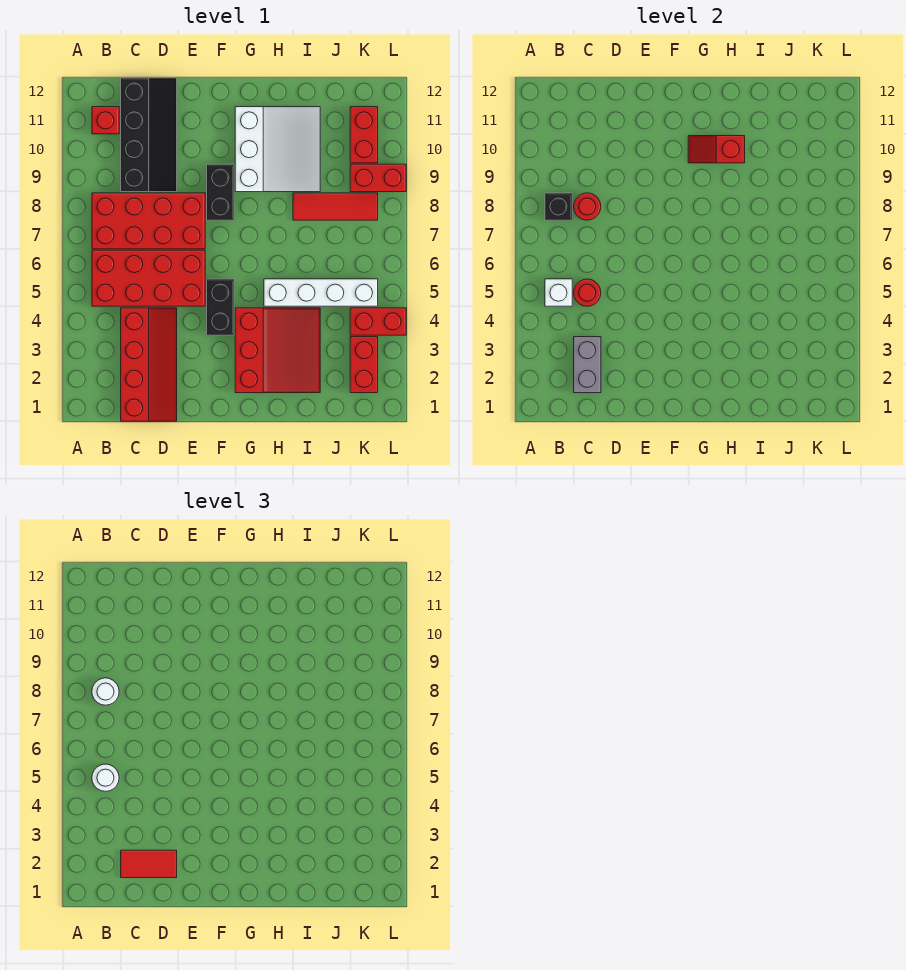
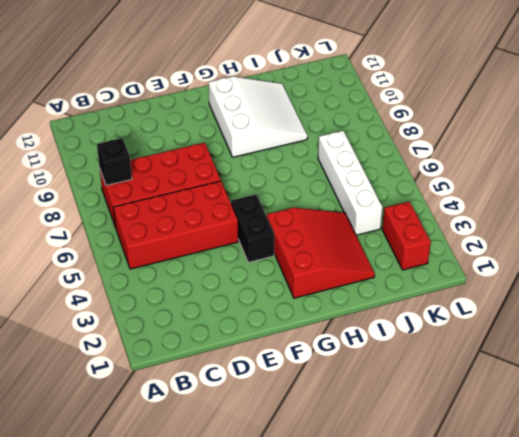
white 1x4 brick [318,131,382,235] -> white 1x4 brick turned to [264,279,378,306]
none -> red 1x1 brick [92,107,119,134]
none -> red 2x4 slope [121,308,177,421]
none -> black 2x4 slope [121,78,177,192]

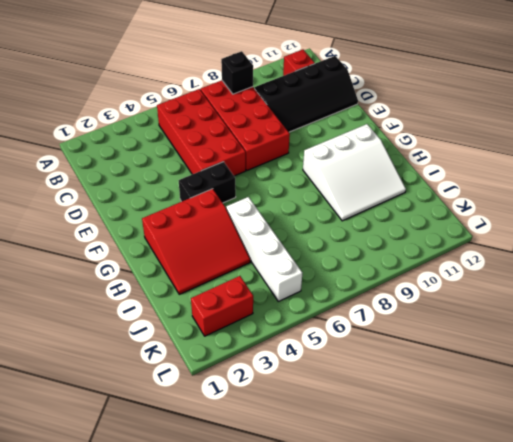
none -> red 2x4 slope [121,308,177,421]
none -> black 1x2 brick [207,164,234,220]
none -> red 1x3 tile [293,193,378,220]

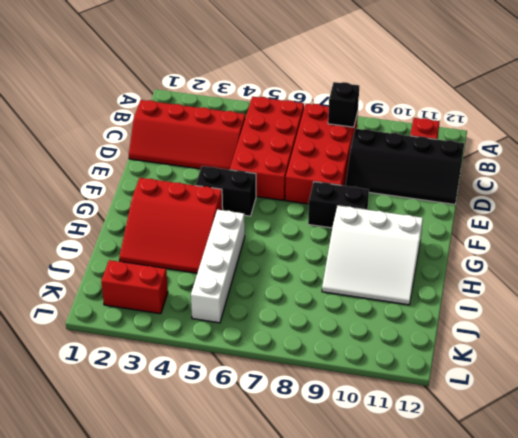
none -> red 1x3 tile [293,193,378,220]
none -> red 1x2 brick [350,308,406,335]
none -> red 1x2 brick [350,164,406,192]

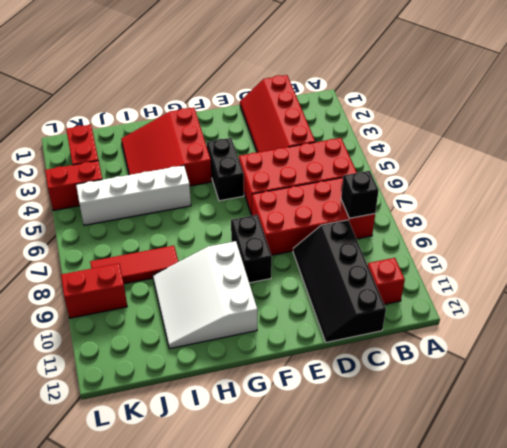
none -> red 1x2 brick [350,107,378,163]
none -> white 1x1 brick [545,279,572,306]
none -> grey 1x2 brick [574,337,601,393]

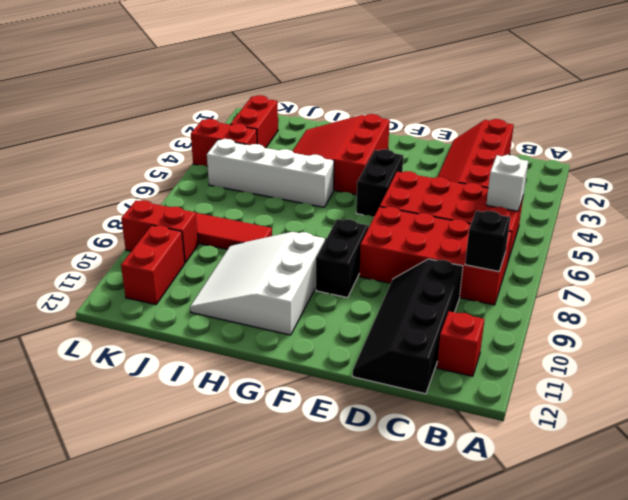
none -> grey 1x2 brick [574,337,601,393]
none -> red 1x1 round brick [574,279,601,306]
none -> red 1x1 round brick [574,193,601,220]

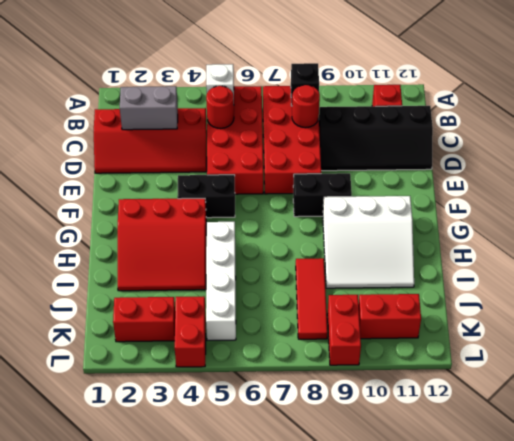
none -> red 1x2 slope [688,136,745,163]
none -> white 1x1 round brick [92,764,119,791]
none -> white 1x1 round brick [92,678,119,705]

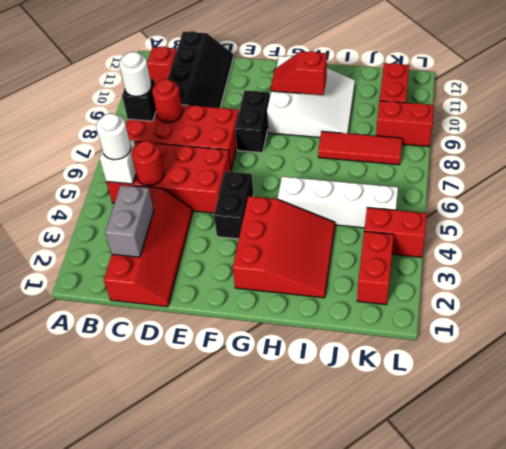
none -> red 1x2 tile [121,850,177,878]

